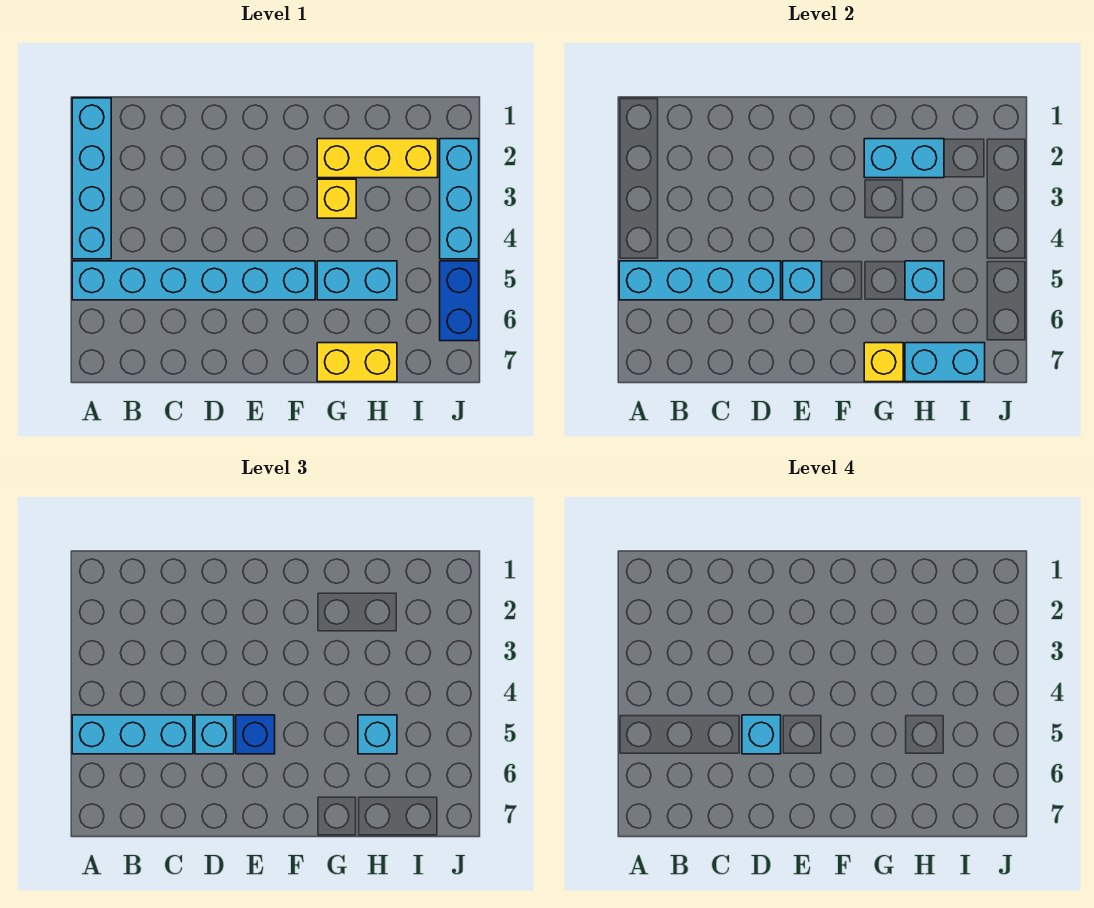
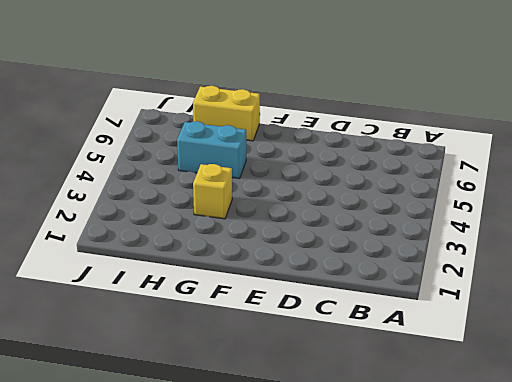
none -> cyan 1x4 brick [72,98,111,259]
none -> cyan 1x6 brick [72,261,315,300]
none -> yellow 1x3 brick [317,139,438,178]

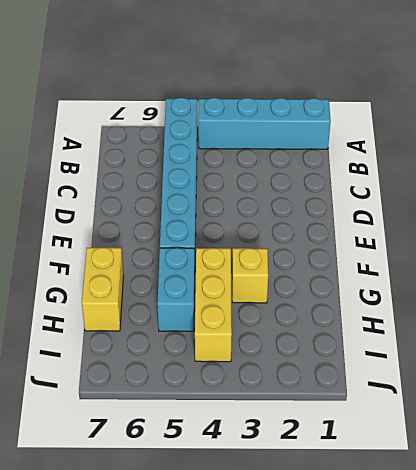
yellow 1x3 brick [195,248,232,362] -> yellow 1x3 brick moved to [317,139,438,178]
none -> cyan 1x3 brick [440,139,479,259]
none -> blue 1x2 brick [440,261,479,341]
none -> cyan 1x4 brick [619,261,781,300]

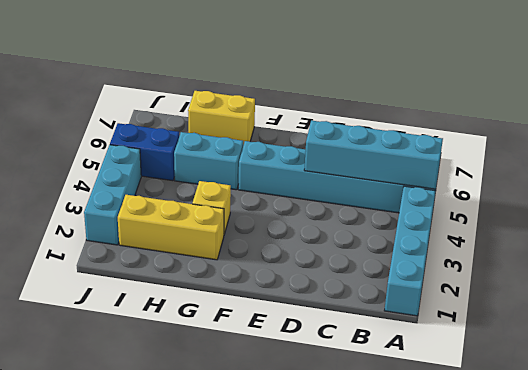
blue 1x2 brick [110,123,179,181] -> blue 1x2 brick turned to [440,261,479,341]
none -> cyan 1x1 brick [783,261,822,300]
none -> cyan 1x2 brick [864,139,944,178]
none -> yellow 1x1 brick [864,343,903,382]

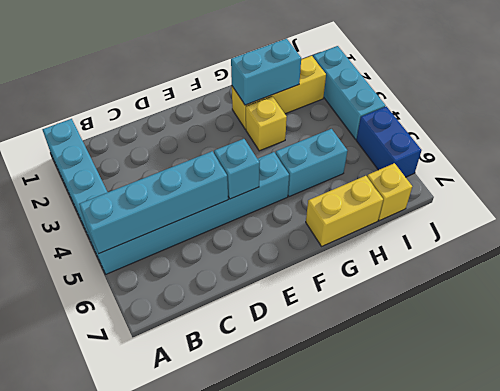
yellow 1x1 brick [367,163,412,221] -> yellow 1x1 brick moved to [864,343,903,382]
none -> cyan 1x1 brick [905,261,944,300]
none -> cyan 1x2 brick [905,343,985,382]
none -> cyan 1x3 brick [72,715,193,754]

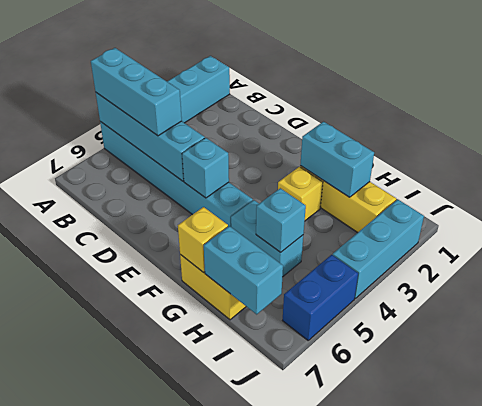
none -> cyan 1x1 brick [195,715,234,754]
none -> blue 1x1 brick [236,715,275,754]
none -> cyan 1x1 brick [358,715,397,754]

